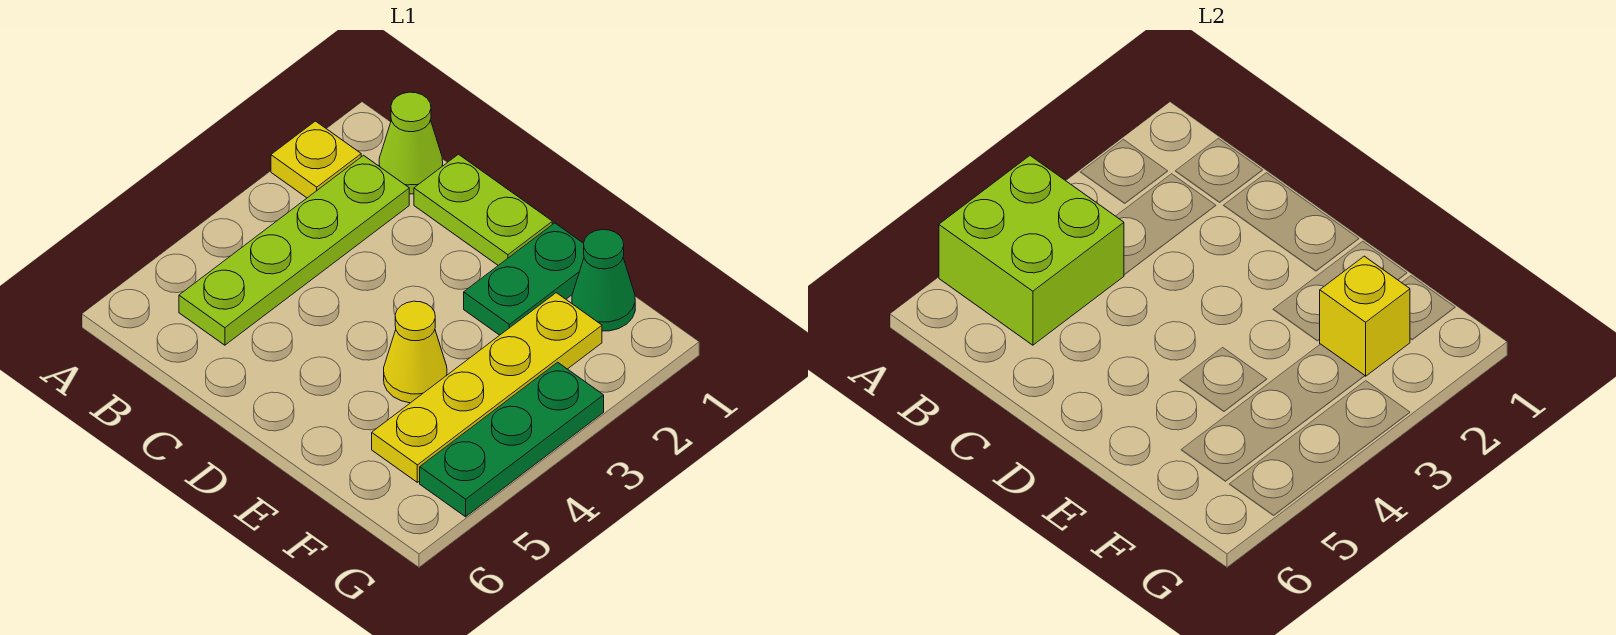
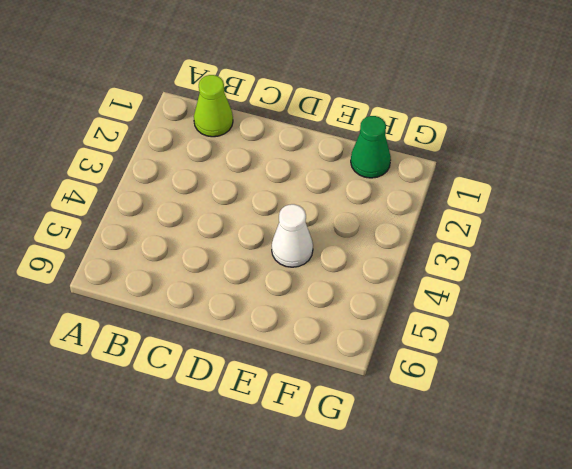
white 1x1 cone [272,204,313,267] -> yellow 1x1 cone [384,301,447,403]
none -> yellow 1x1 plate [271,121,361,198]
none -> lime 1x4 plate [179,155,409,345]

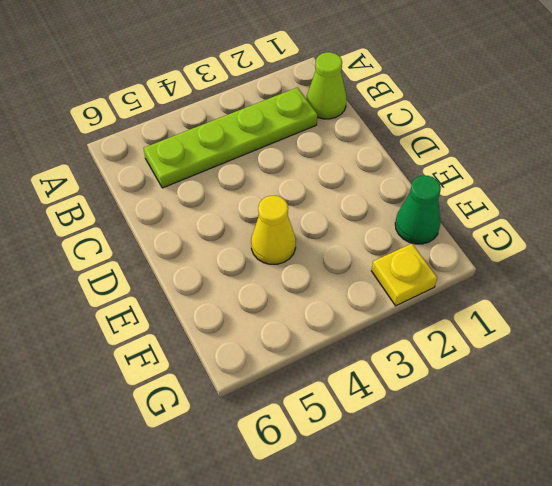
yellow 1x1 plate [372,244,437,306] -> yellow 1x1 plate moved to [271,121,361,198]
none -> lime 1x2 plate [414,154,552,265]
none -> green 1x2 plate [464,223,584,335]

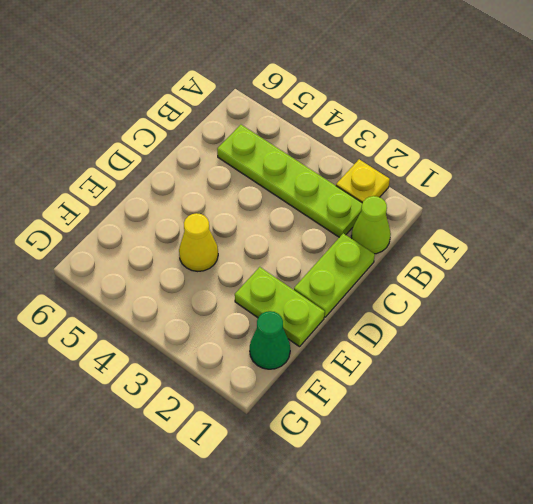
lime 1x2 plate [235,267,325,347] -> green 1x2 plate [464,223,584,335]
none -> yellow 1x4 plate [372,293,602,482]
none -> green 1x3 plate [420,362,604,517]

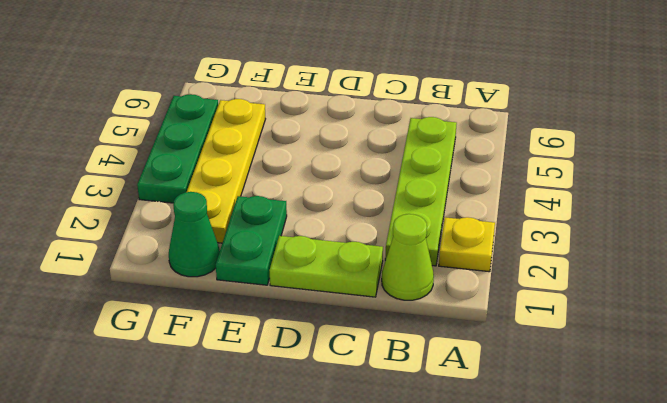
none -> yellow 1x1 cone [384,301,447,403]
none -> lime 2x2 brick [939,156,1124,345]

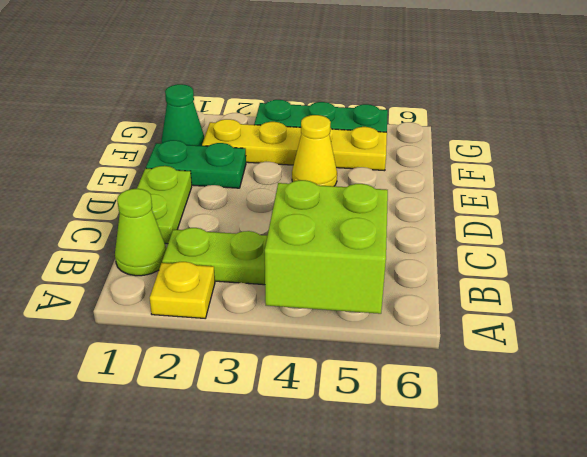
none -> yellow 1x1 brick [1320,256,1410,376]

